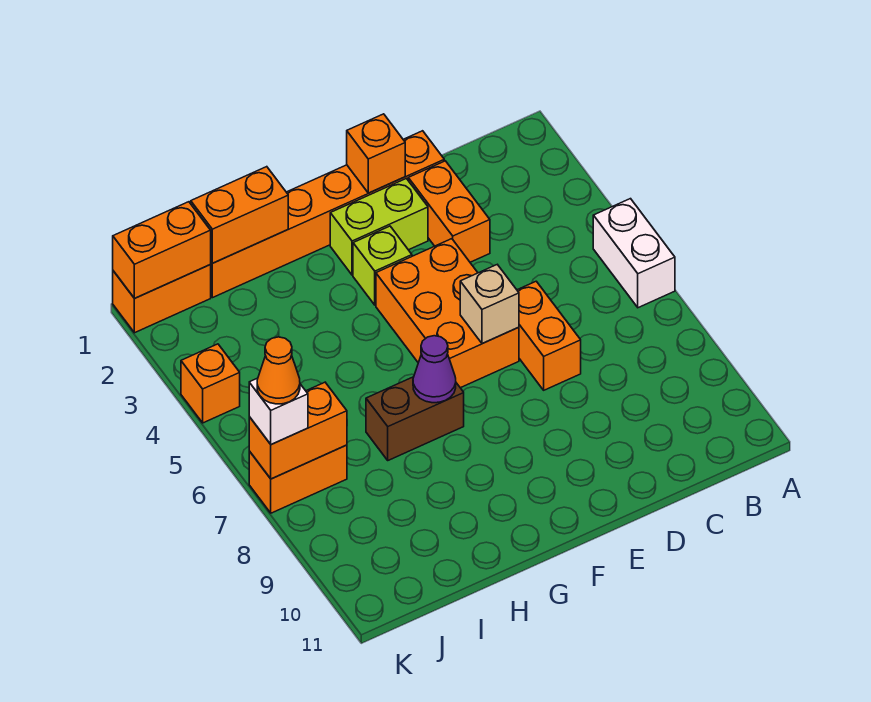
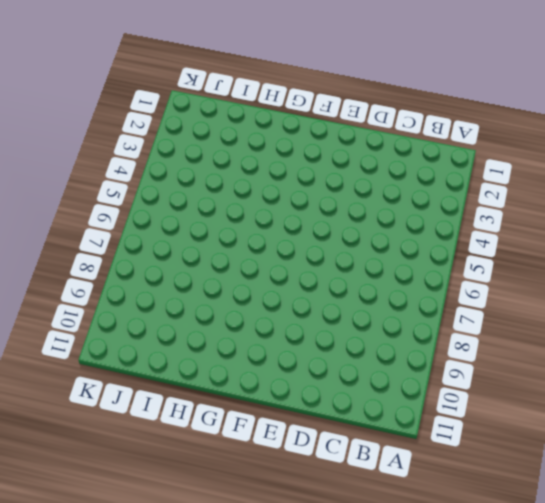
none -> white 1x2 brick [593,199,675,308]
none -> orange 1x6 brick [210,131,444,298]
none -> orange 1x2 brick [408,161,490,262]

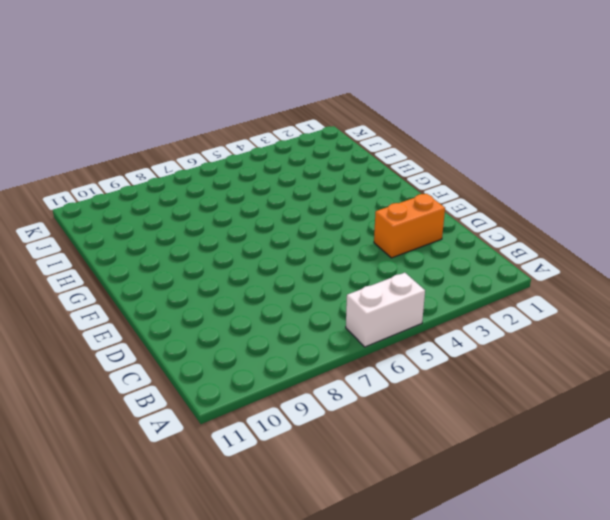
none -> orange 1x6 brick [210,131,444,298]
none -> orange 1x2 brick [517,281,581,390]
none -> lime 1x2 brick [330,178,428,275]

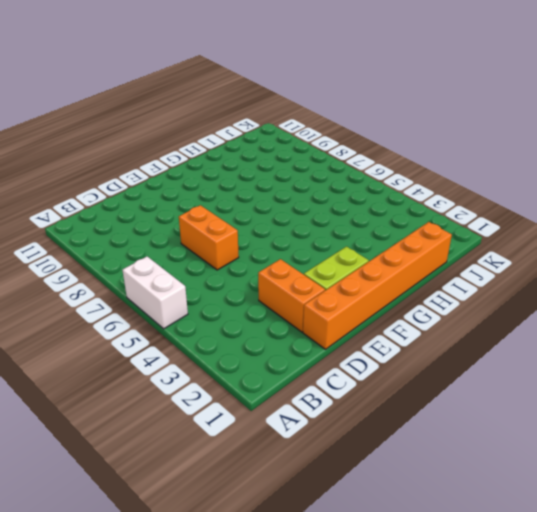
none -> orange 2x3 brick [376,239,519,388]
none -> lime 1x1 brick [353,226,412,305]
none -> brown 1x2 brick [366,377,464,460]

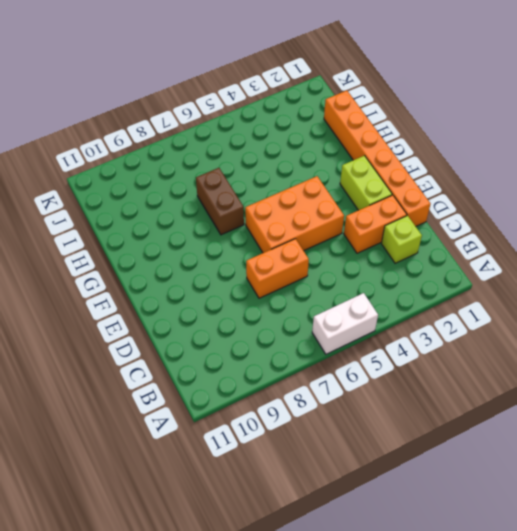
lime 1x1 brick [381,215,422,263] -> lime 1x1 brick moved to [353,226,412,305]
none -> orange 1x2 brick [113,265,211,333]
none -> orange 1x2 brick [249,445,347,513]
none -> orange 1x1 brick [181,344,240,423]

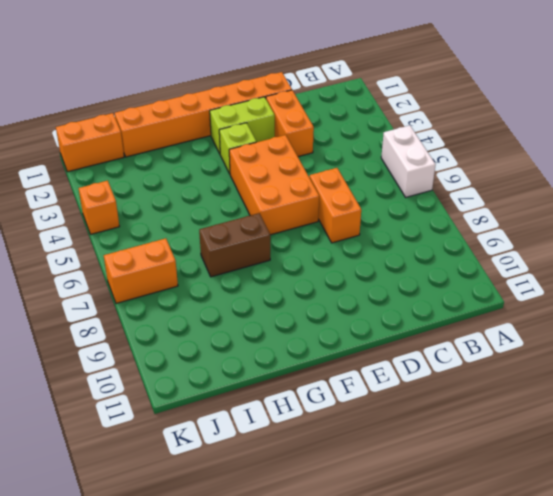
none -> orange 1x1 brick [347,114,405,193]
none -> tan 1x1 brick [460,265,519,344]
none -> purple 1x1 cone [413,336,456,403]

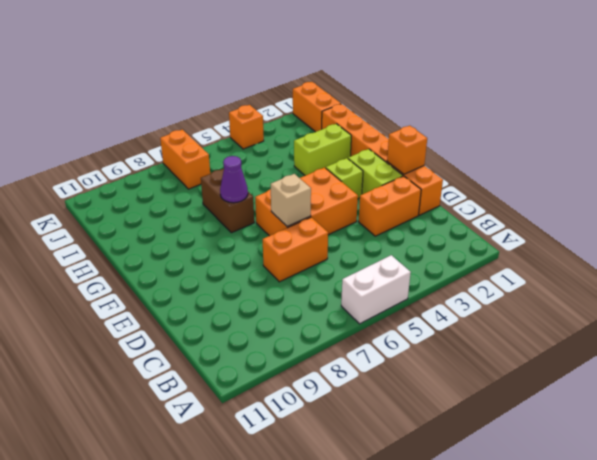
lime 1x2 brick [294,124,351,175] -> none
none -> orange 1x2 brick [191,167,288,263]
none -> orange 1x2 brick [113,202,211,298]
none -> orange 1x2 brick [249,382,347,479]

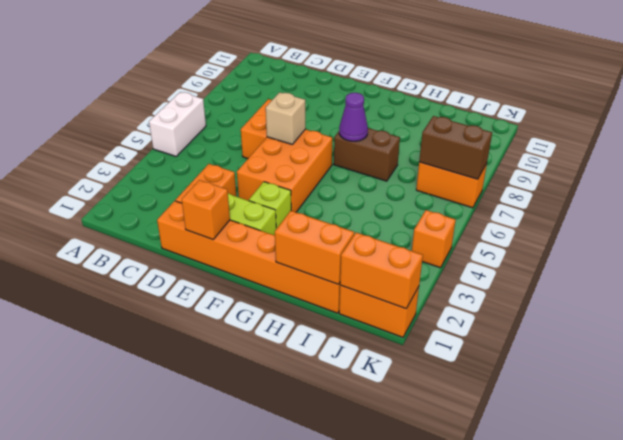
brown 1x2 brick [419,116,492,179] -> orange 1x2 brick [249,382,347,479]
none -> white 1x1 brick [249,378,308,445]
none -> orange 1x1 cone [257,337,300,404]

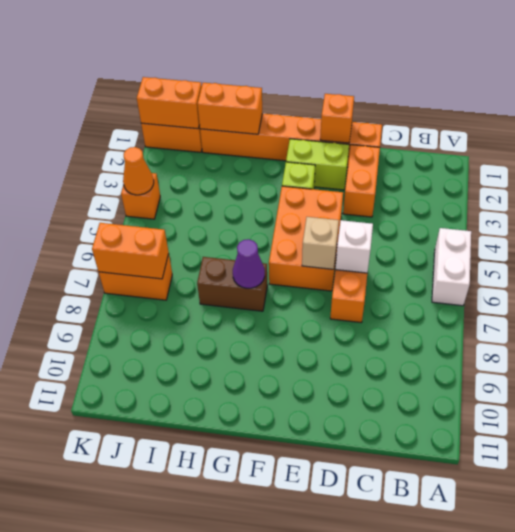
white 1x1 brick [335,220,373,273] -> white 1x1 brick moved to [249,378,308,445]
orange 1x1 cone [123,147,154,195] -> orange 1x1 cone moved to [257,337,300,404]

